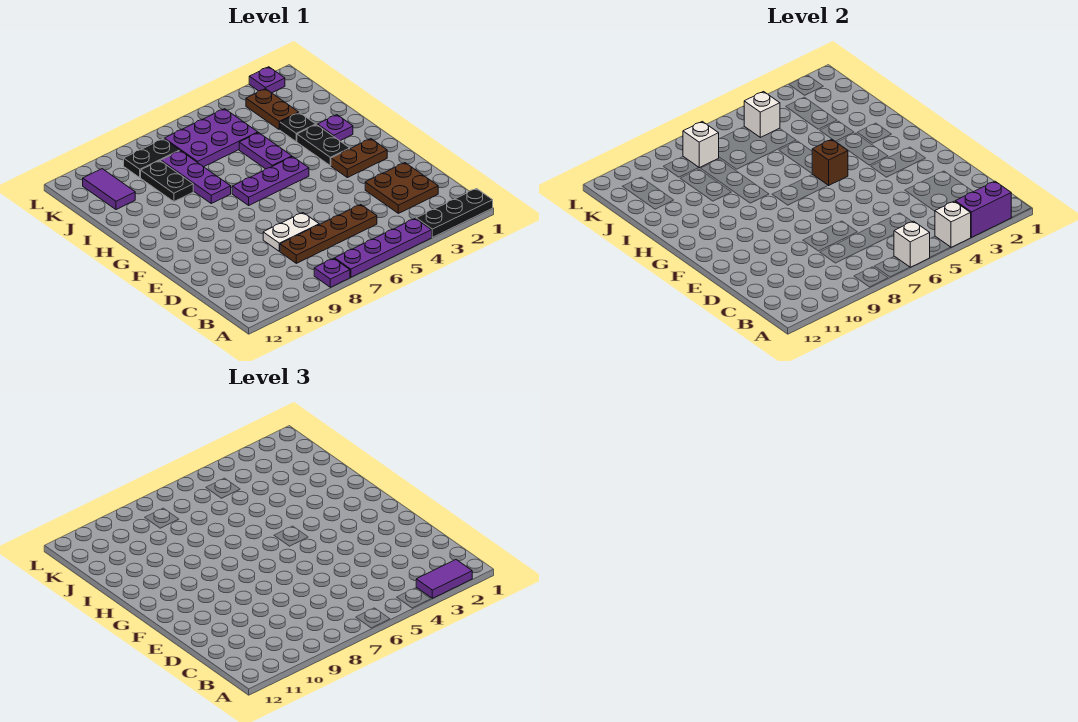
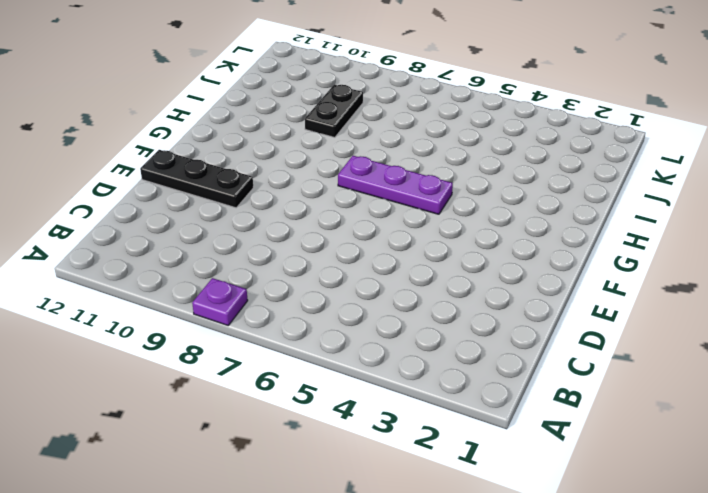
black 1x3 plate [140,150,253,208] -> black 1x3 plate moved to [416,189,493,237]
none -> purple 1x4 plate [335,218,432,277]
none -> brown 2x2 plate [365,163,438,213]
none -> brown 1x4 plate [280,205,377,263]

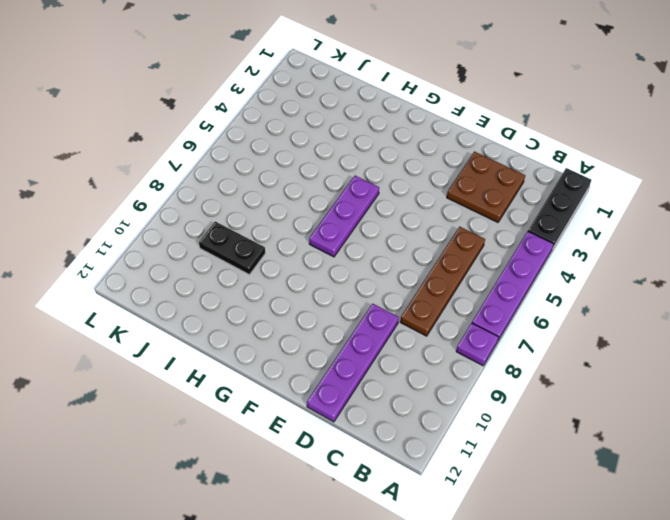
purple 1x4 plate [307,304,399,422] -> none
none -> white 1x2 plate [263,213,319,251]
none -> brown 1x2 plate [331,139,387,178]
none -> black 1x2 plate [297,125,350,166]

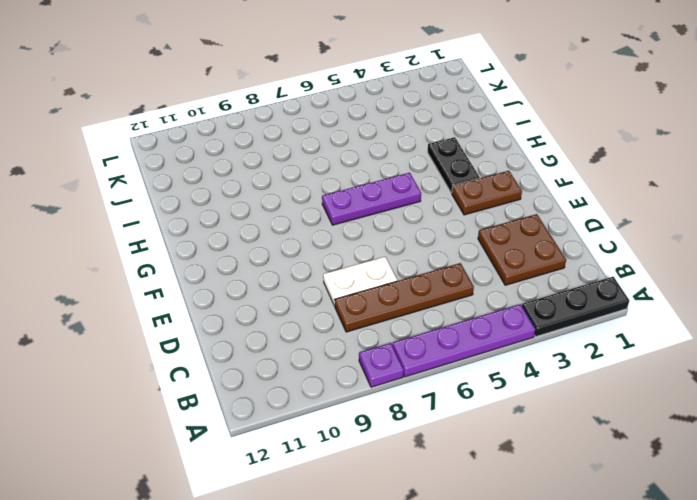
none -> purple 1x1 plate [317,115,353,141]
none -> purple 1x2 plate [239,133,292,169]
none -> purple 1x3 plate [161,151,231,203]

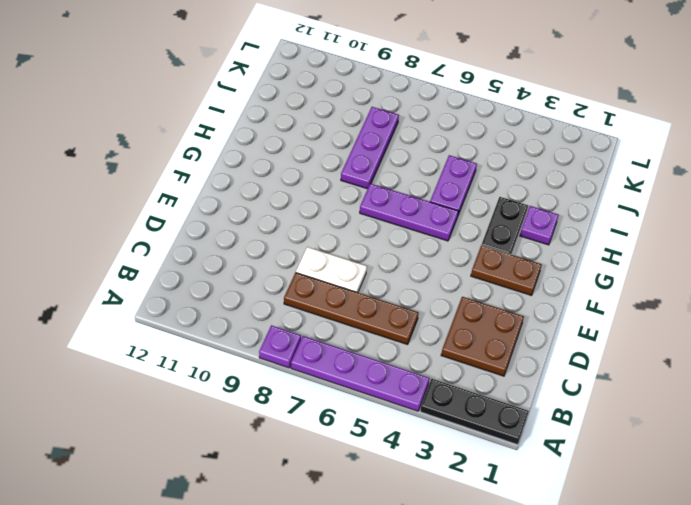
none -> black 1x1 plate [280,113,316,142]
none -> black 1x2 plate [141,161,193,202]
none -> brown 1x2 plate [246,89,299,130]

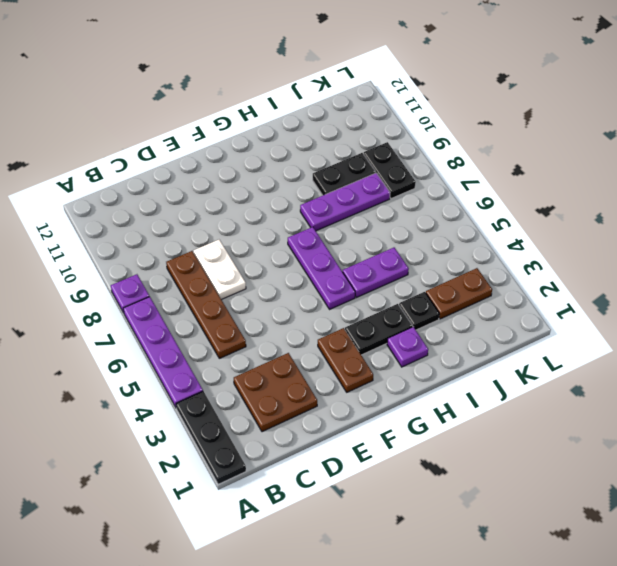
none -> purple 2x3 plate [164,109,258,167]
none -> purple 1x2 tile [83,169,135,210]
none -> purple 1x1 plate [249,67,285,93]

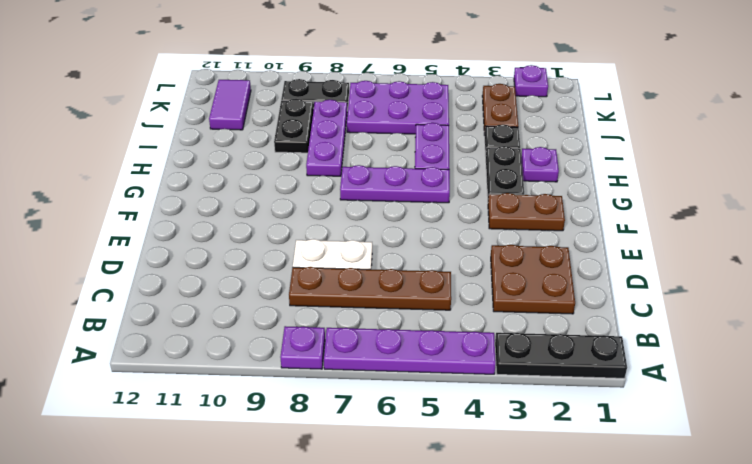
none -> purple 1x2 brick [955,181,1012,237]
none -> white 1x1 brick [935,201,971,247]
none -> white 1x1 brick [894,221,930,267]

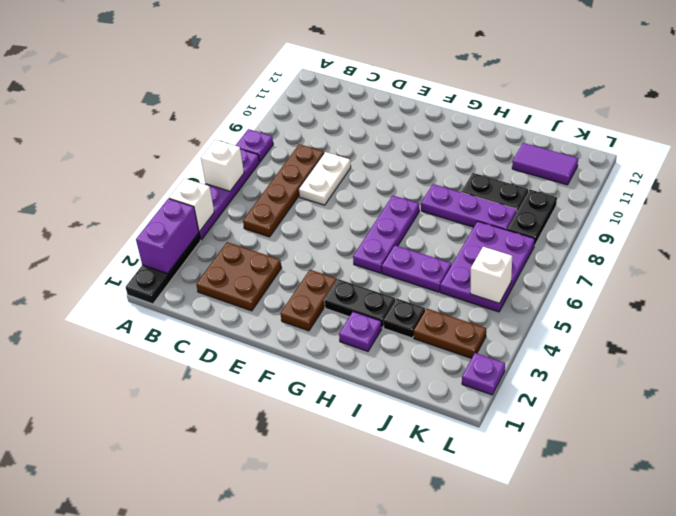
none -> brown 1x1 brick [812,139,848,186]
none -> white 1x1 brick [683,121,719,168]
none -> purple 1x2 tile [416,560,472,598]

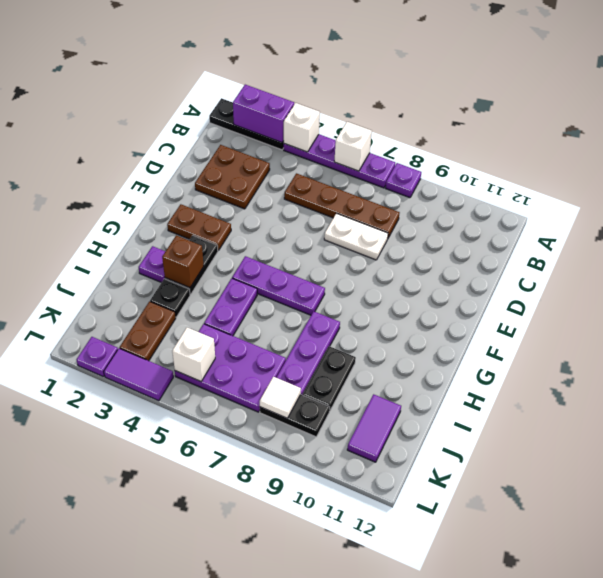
brown 1x1 brick [162,235,204,288] -> brown 1x1 brick moved to [812,139,848,186]
white 1x1 tile [260,377,301,418] -> white 1x1 brick [683,121,719,168]
purple 1x2 tile [104,348,173,401] -> purple 1x2 tile moved to [416,560,472,598]

